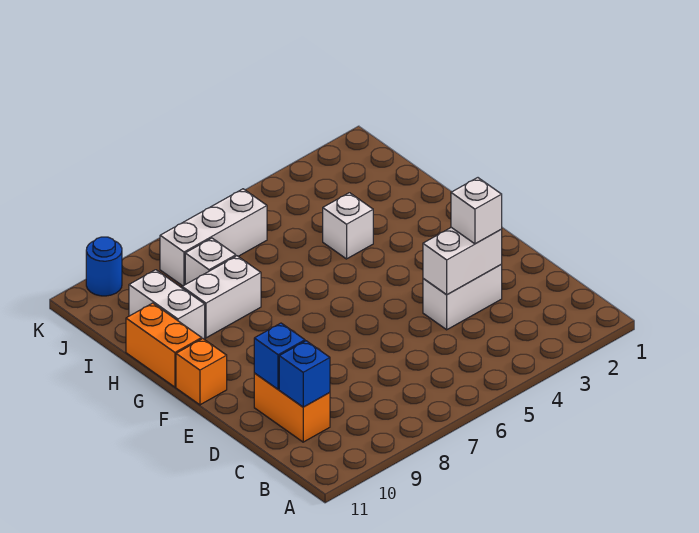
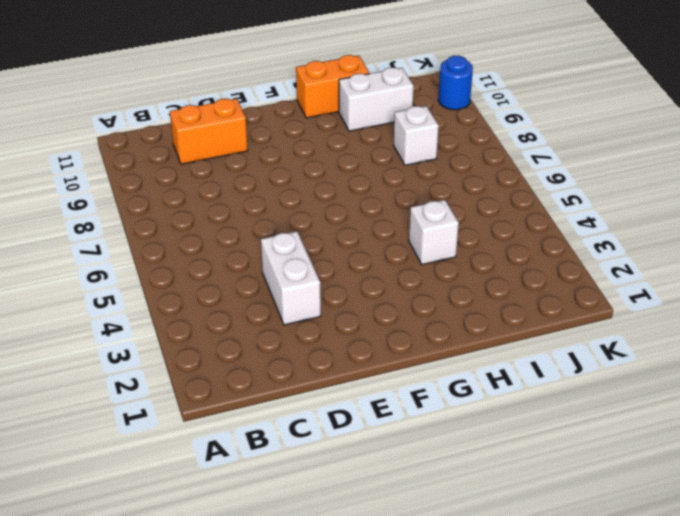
none -> orange 1x1 brick [176,339,227,405]
none -> white 1x2 brick [182,256,261,338]
none -> white 1x3 brick [160,189,267,286]

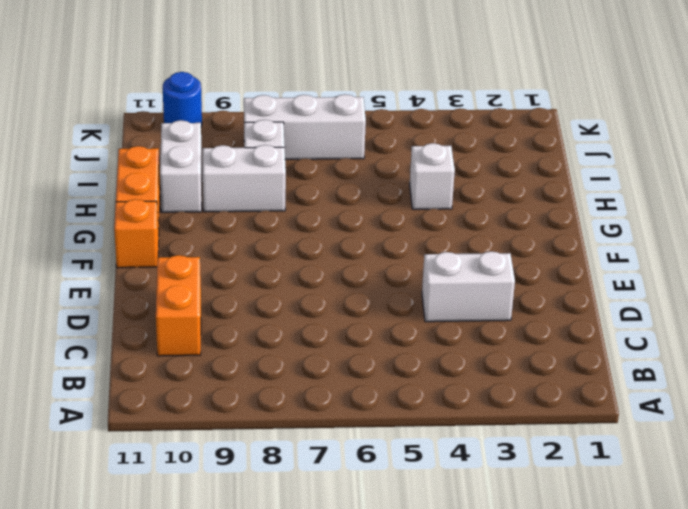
none -> blue 1x1 brick [279,341,330,407]
none -> white 1x2 brick [423,227,502,295]
none -> blue 1x1 brick [254,323,305,389]

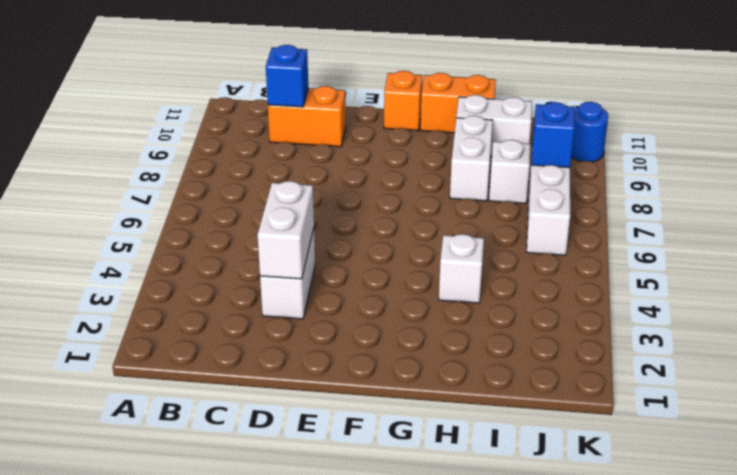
blue 1x1 brick [532,102,574,168] -> blue 1x1 brick moved to [254,323,305,389]
none -> white 1x1 brick [451,178,502,244]

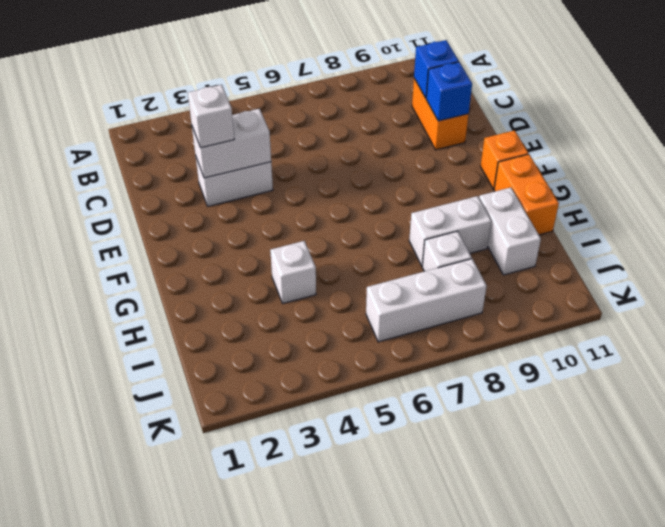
none -> blue 1x1 round brick [86,237,122,296]

